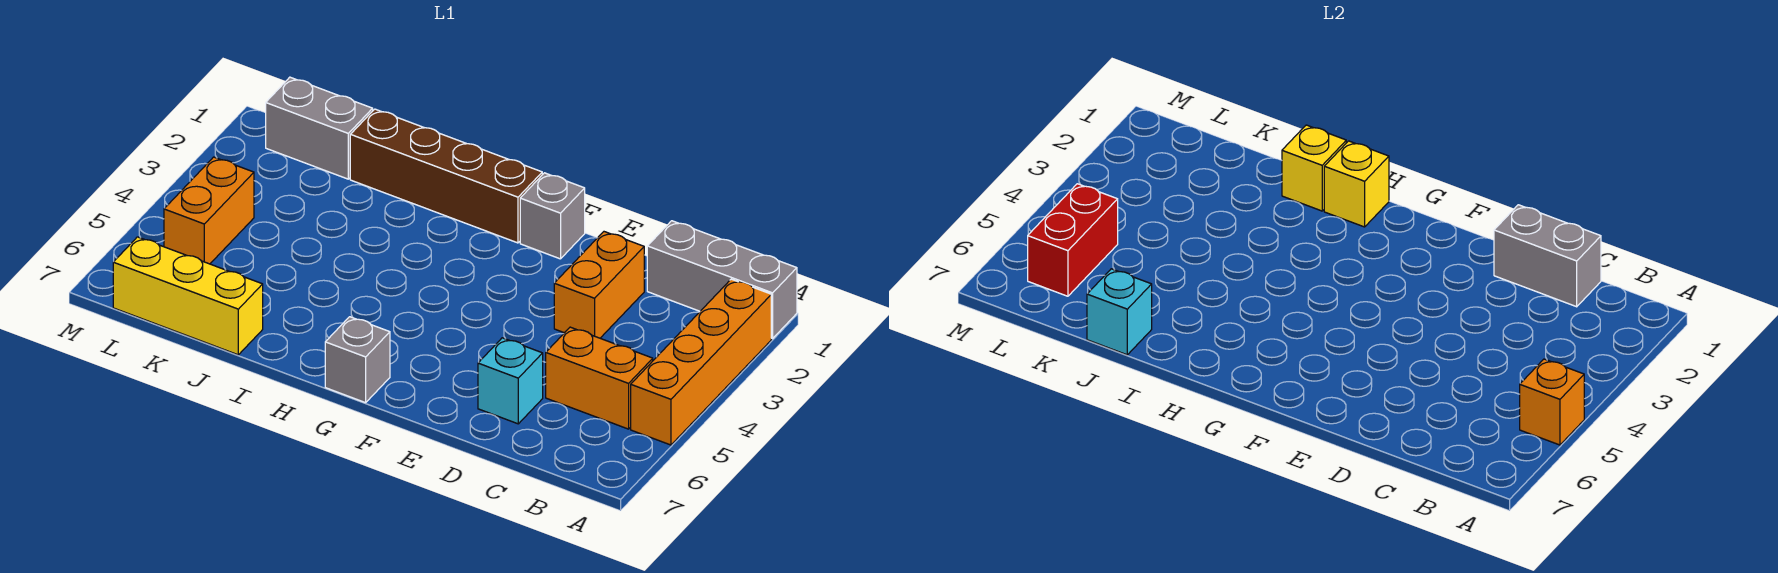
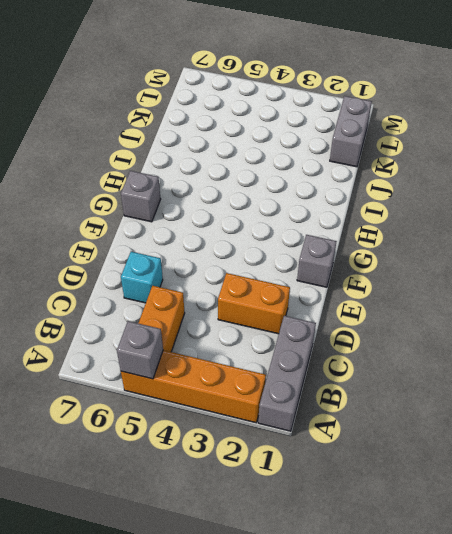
grey 1x1 brick [117,321,163,379] -> orange 1x1 brick [1520,359,1584,445]
none -> brown 1x4 brick [350,109,542,243]
none -> yellow 1x3 brick [113,237,263,355]
none -> orange 1x2 brick [164,157,254,264]

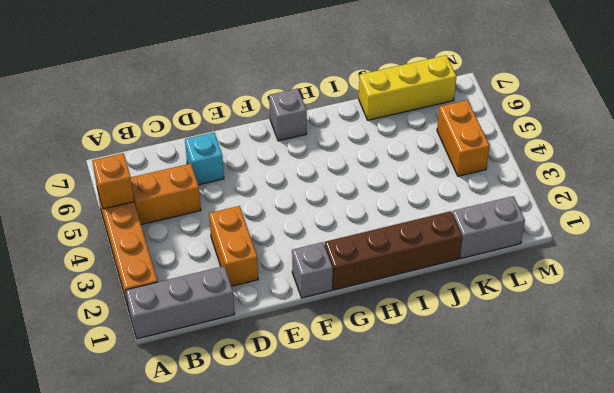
none -> grey 1x2 brick [1494,205,1601,307]
none -> yellow 1x1 brick [1324,141,1389,227]
none -> yellow 1x1 brick [1282,125,1346,211]

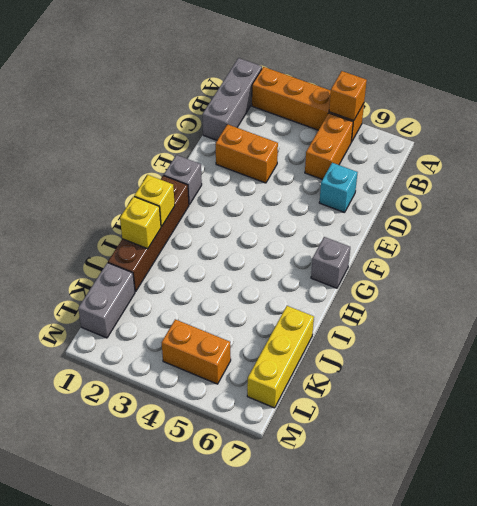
none -> grey 1x2 brick [1494,205,1601,307]
none -> cyan 1x1 brick [1087,269,1152,355]
none -> red 1x2 brick [1028,184,1118,296]

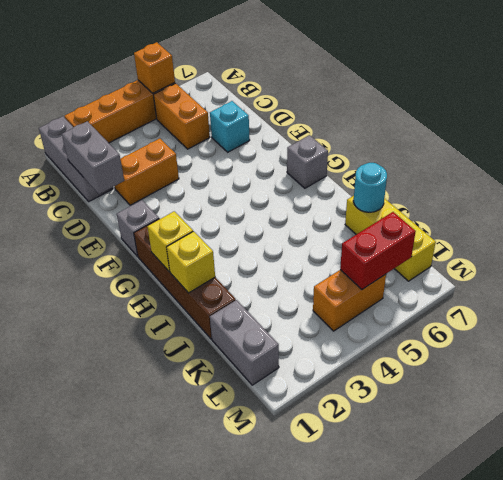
cyan 1x1 round brick [353,163,387,212] -> cyan 1x1 brick [1087,269,1152,355]

